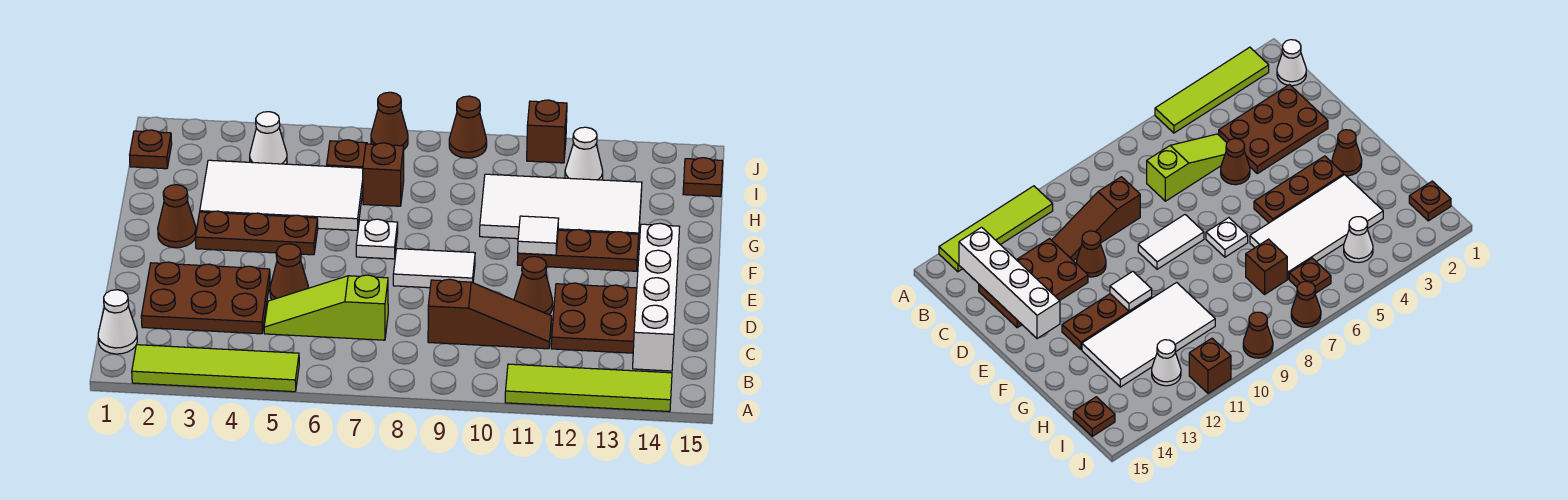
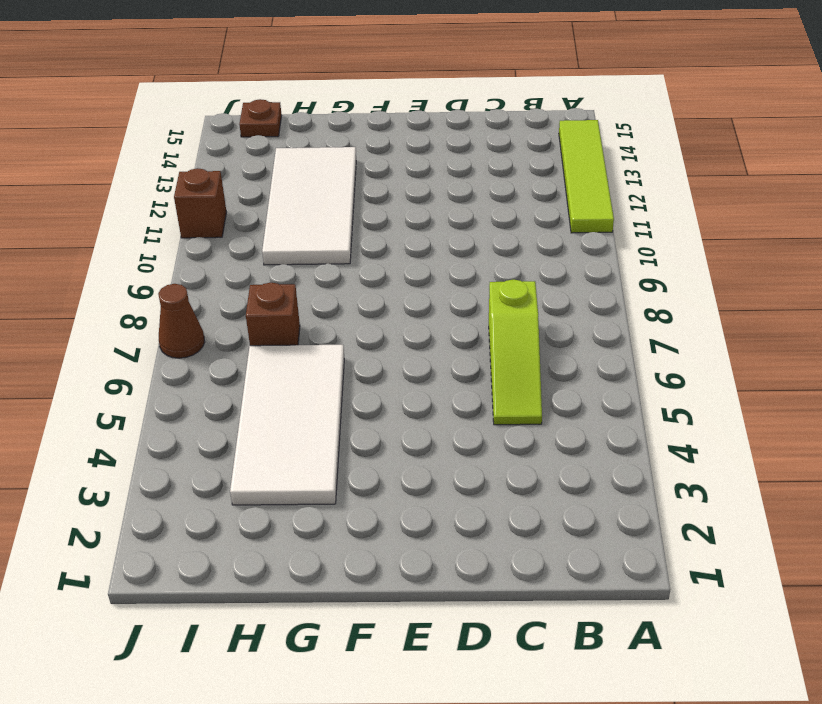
none -> lime 1x4 tile [132,345,299,392]
none -> white 1x1 cone [98,290,137,354]
none -> brown 2x3 plate [141,262,270,334]

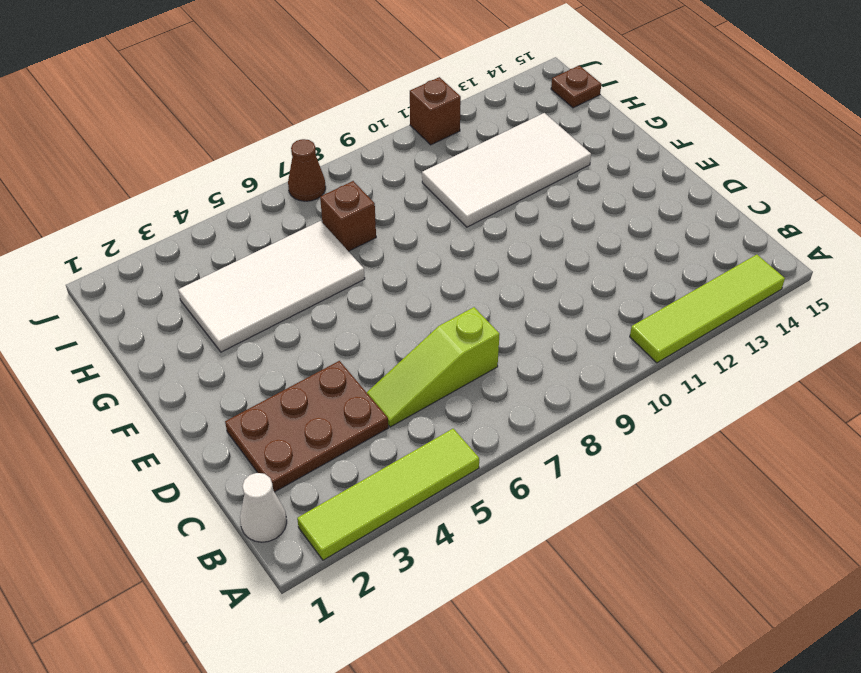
none -> brown 1x3 slope [428,279,552,349]
none -> brown 2x3 plate [551,283,637,353]
none -> brown 1x1 cone [270,244,308,300]

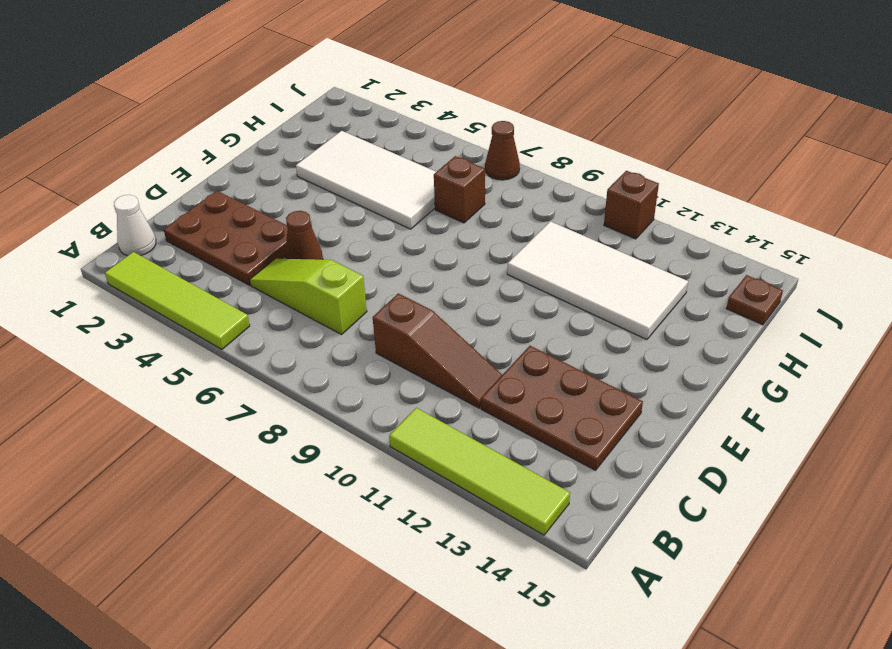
none -> brown 1x1 cone [514,256,553,315]
none -> white 1x2 tile [393,249,475,288]
none -> brown 1x1 cone [158,185,196,248]

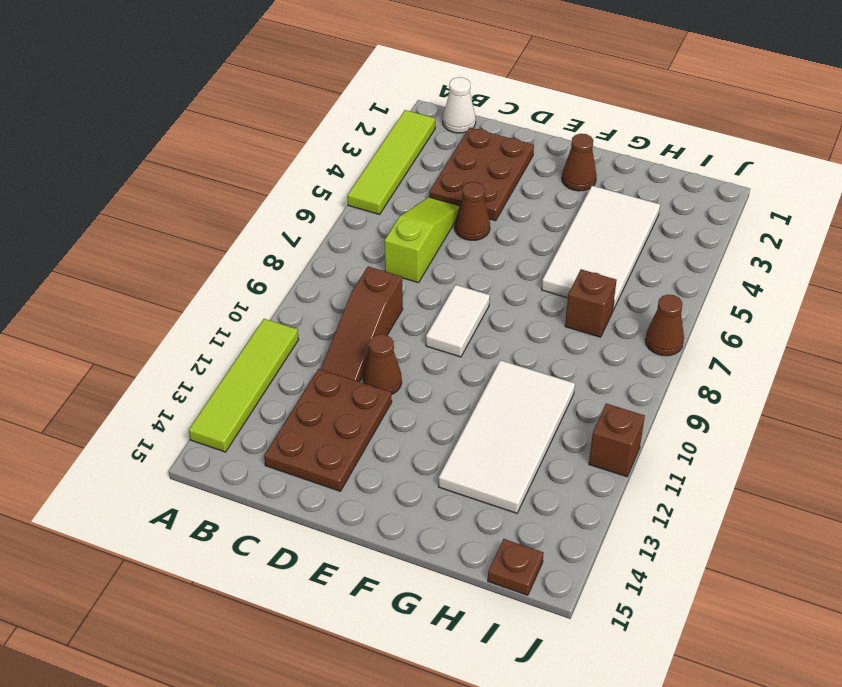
none -> brown 1x3 plate [195,211,318,255]
none -> white 1x1 plate [356,219,398,259]
none -> brown 1x3 plate [517,230,639,271]

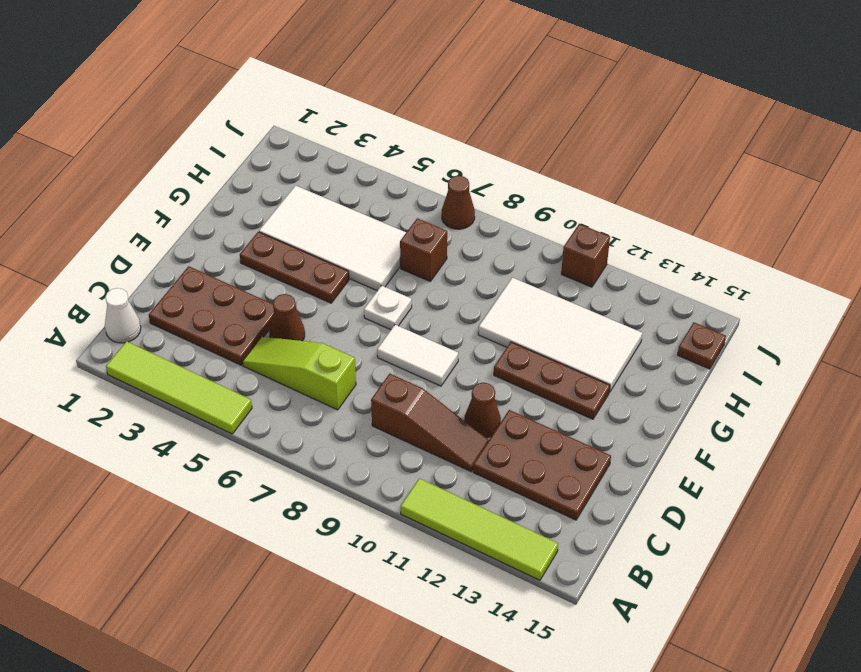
none -> brown 1x1 cone [158,185,196,248]
none -> brown 1x1 plate [130,130,172,169]
none -> white 1x1 cone [250,112,287,164]

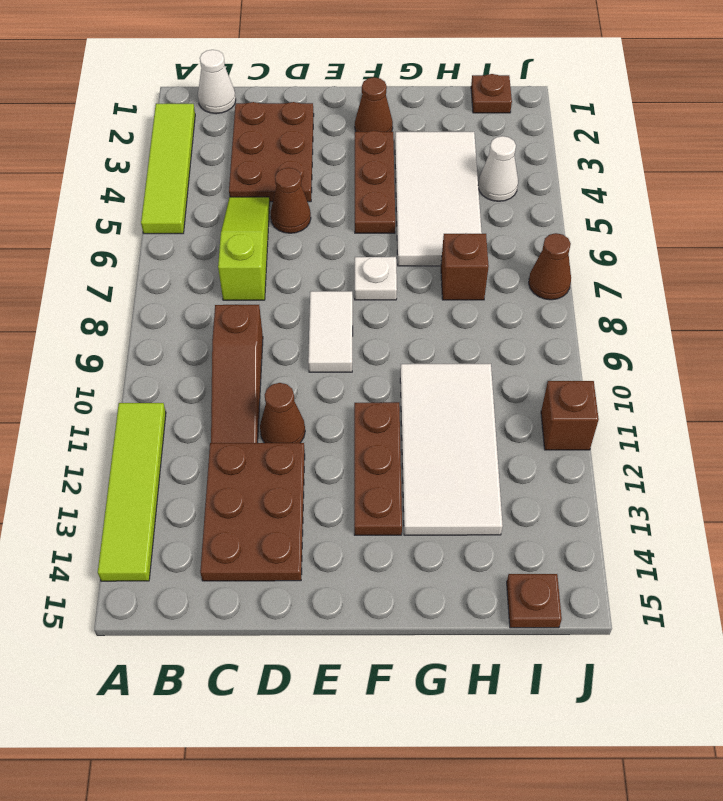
none -> brown 1x1 plate [327,140,367,168]
none -> white 1x1 cone [565,127,603,180]
none -> brown 1x1 cone [449,96,487,158]

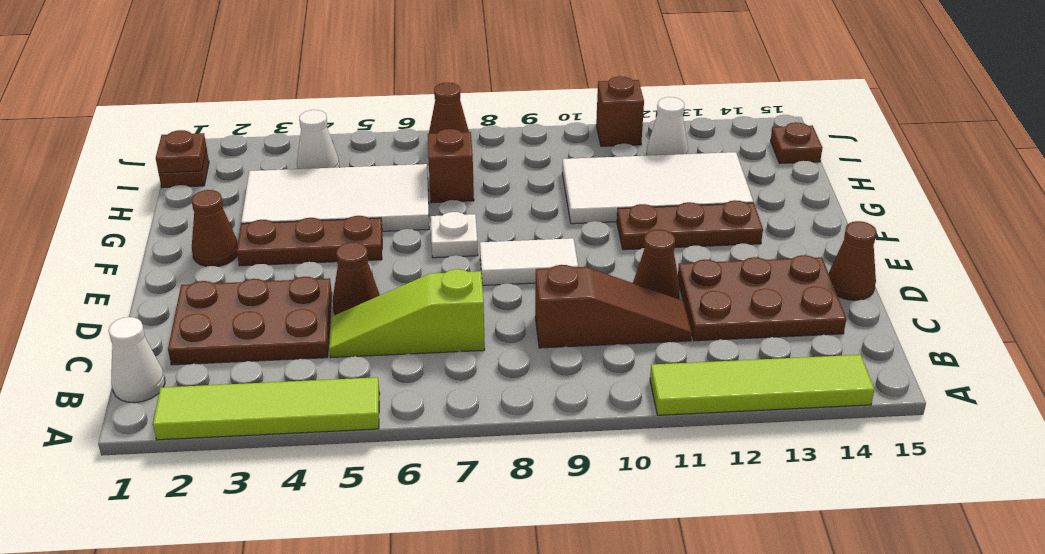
brown 1x1 cone [829,221,877,300] -> brown 1x1 cone moved to [449,96,487,158]
brown 1x1 plate [156,130,207,173] -> brown 1x1 plate moved to [327,140,367,168]
none -> white 1x4 brick [633,223,680,371]
none -> white 1x1 tile [518,216,559,255]

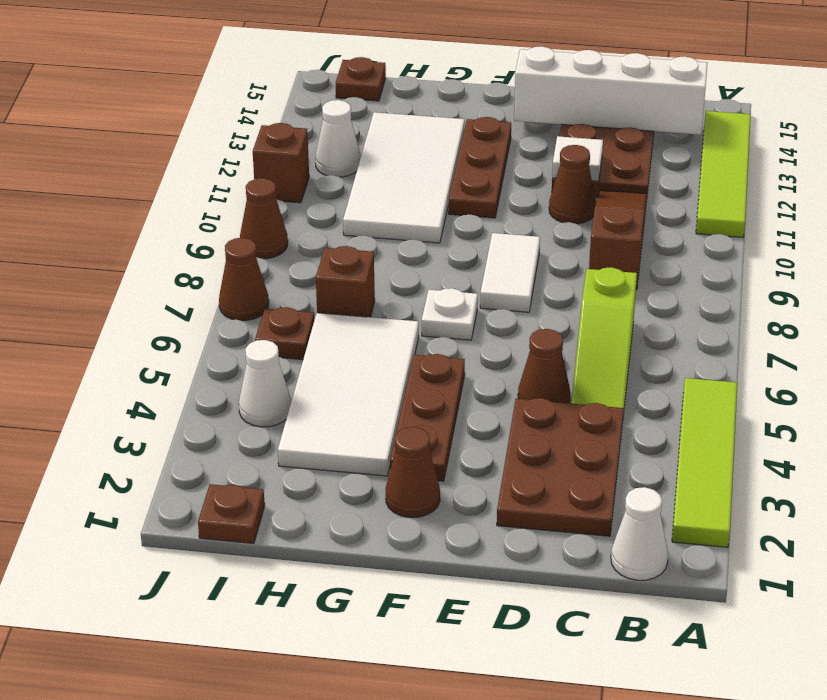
white 1x1 tile [552,136,603,181] -> white 1x1 tile moved to [518,216,559,255]

